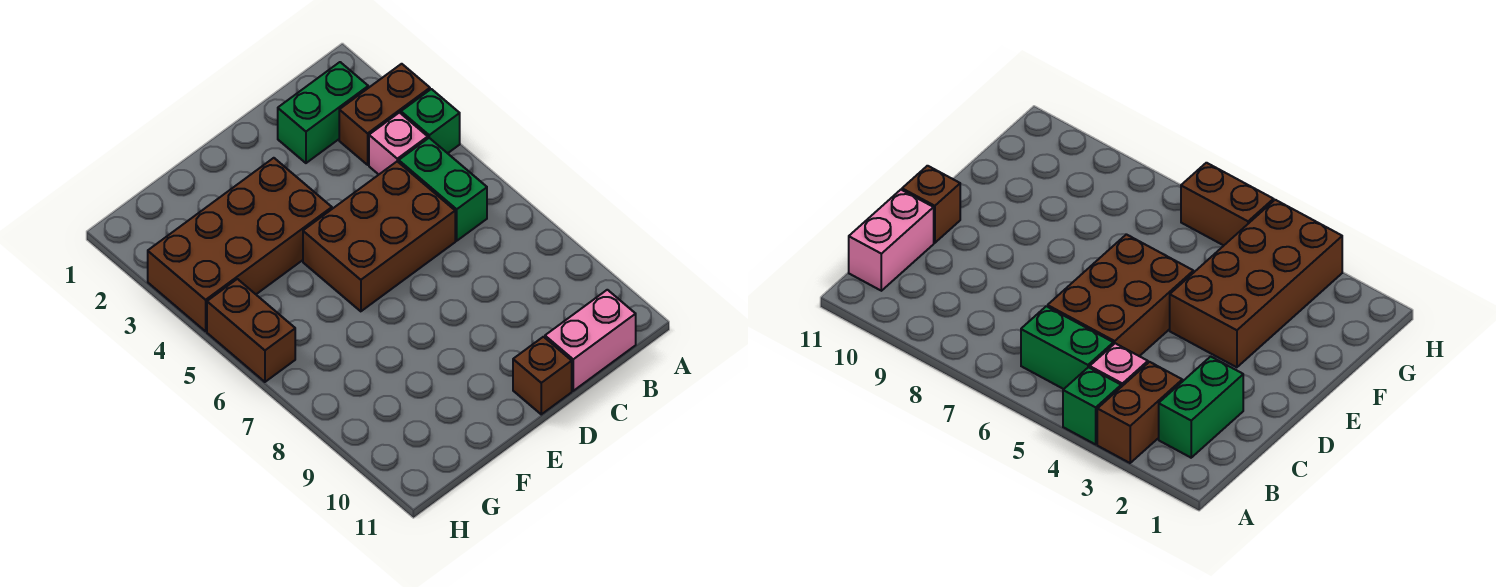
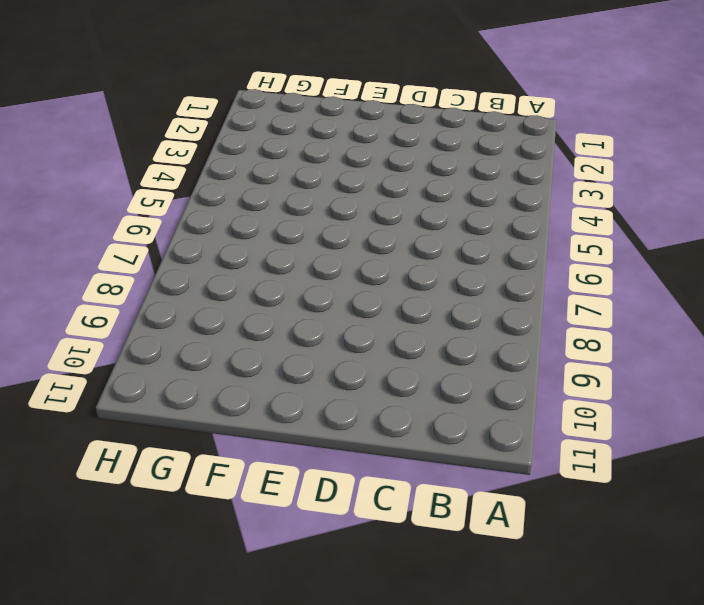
none -> brown 1x2 brick [339,64,430,165]
none -> green 1x1 brick [401,89,460,153]

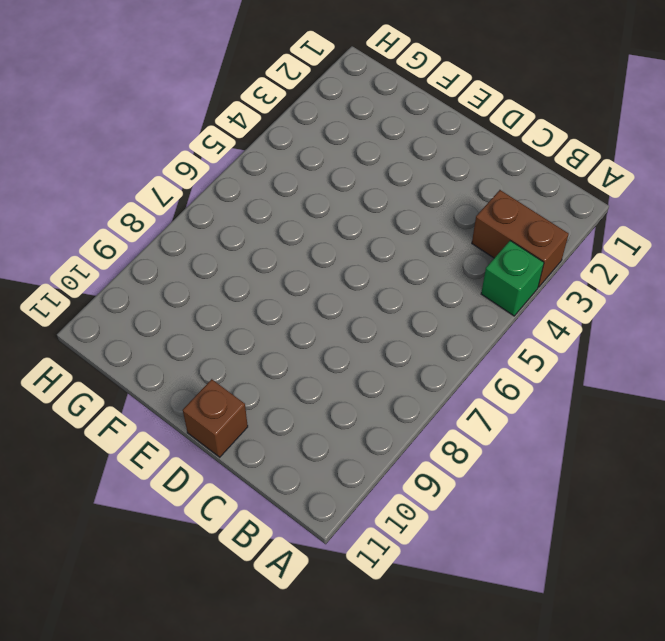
none -> green 1x2 brick [278,62,368,163]
none -> pink 1x1 brick [369,113,428,174]

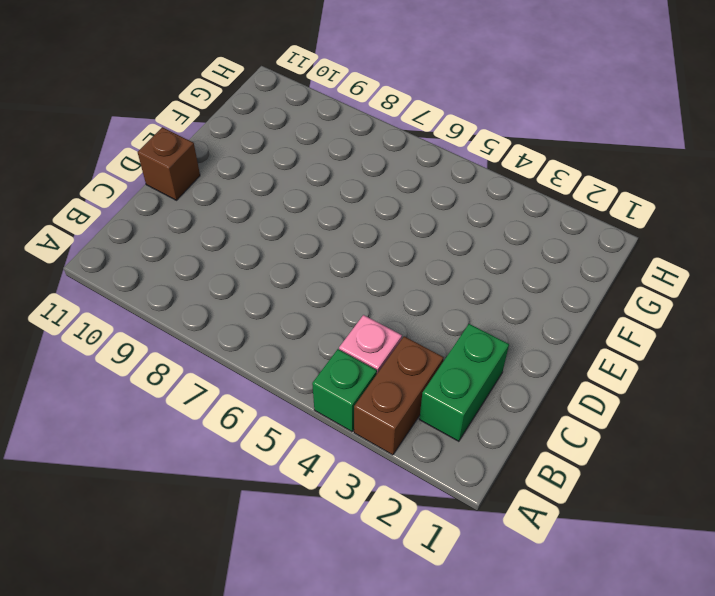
none -> green 1x2 brick [399,138,487,241]
none -> pink 1x2 brick [545,290,636,391]

